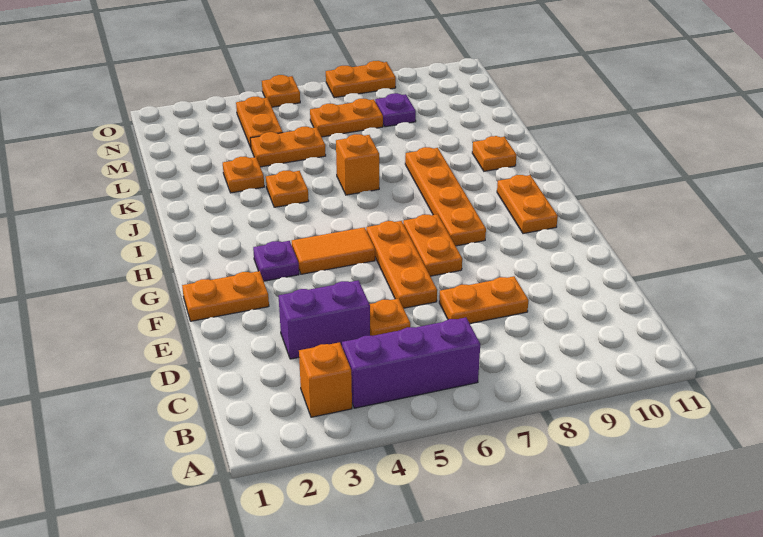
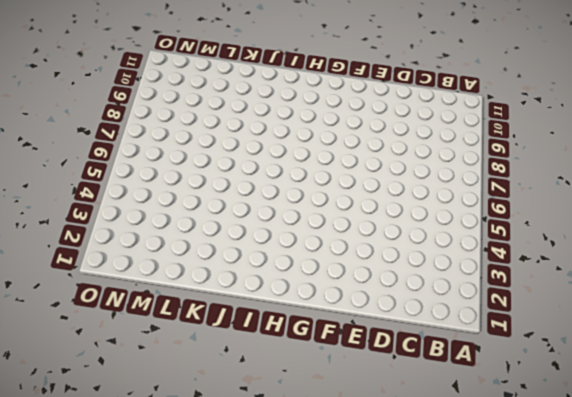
none -> orange 1x1 brick [299,342,352,417]
none -> purple 1x3 brick [342,318,480,408]
none -> purple 1x2 brick [279,280,370,359]

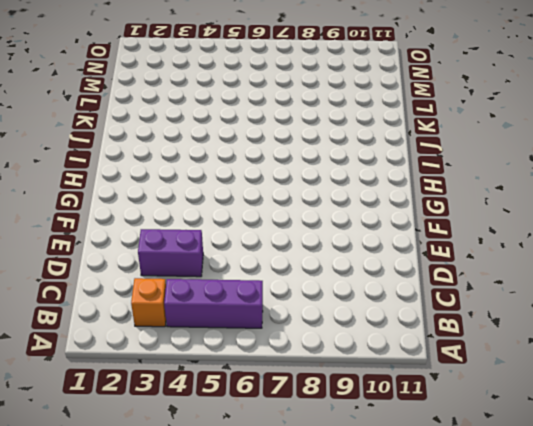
none -> orange 1x1 plate [370,299,410,336]
none -> orange 1x2 plate [439,276,529,323]
none -> orange 1x3 plate [366,221,437,308]

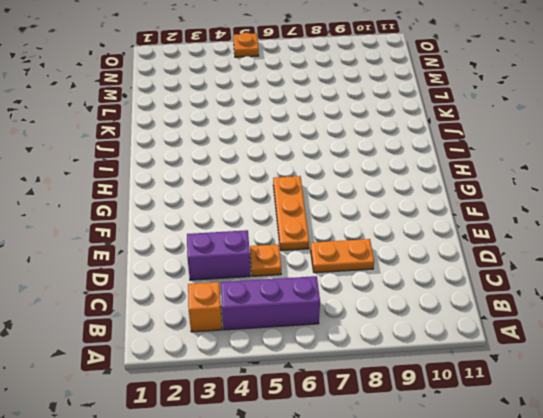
none -> orange 1x2 plate [182,271,269,321]
none -> orange 1x2 plate [403,214,462,276]
none -> purple 1x1 plate [253,241,299,281]

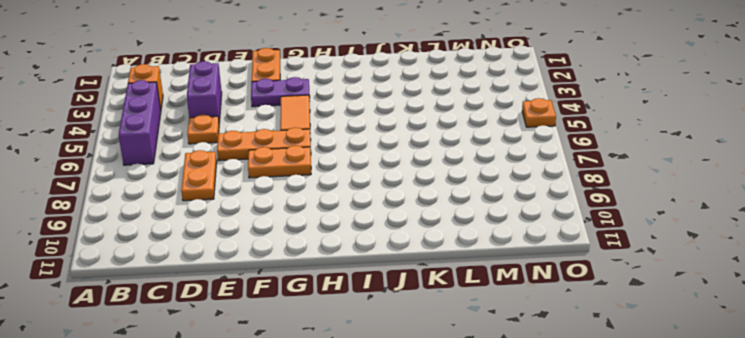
purple 1x2 plate [251,77,310,107] -> purple 1x1 plate [253,241,299,281]
none -> orange 1x4 plate [405,147,486,246]
none -> orange 1x2 plate [497,175,558,234]
none -> orange 1x1 plate [266,170,309,207]

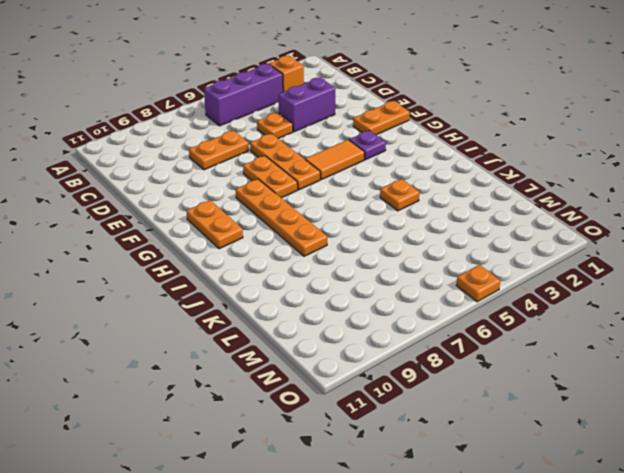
none -> orange 1x1 brick [336,134,379,195]
none -> orange 1x1 plate [472,136,517,171]
none -> orange 1x1 plate [223,157,264,193]

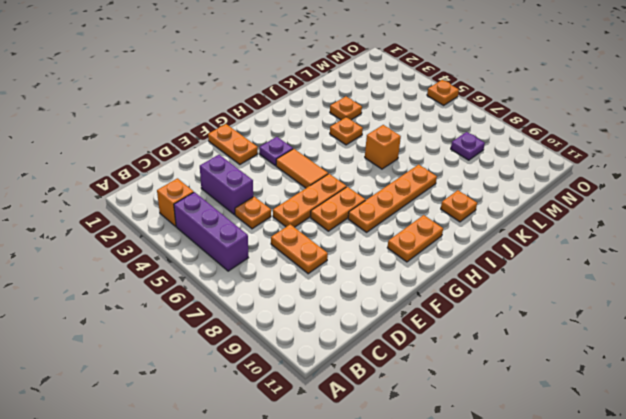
none -> orange 1x2 plate [250,127,326,167]
none -> orange 1x2 plate [236,97,283,147]
none -> orange 1x2 plate [310,99,383,137]

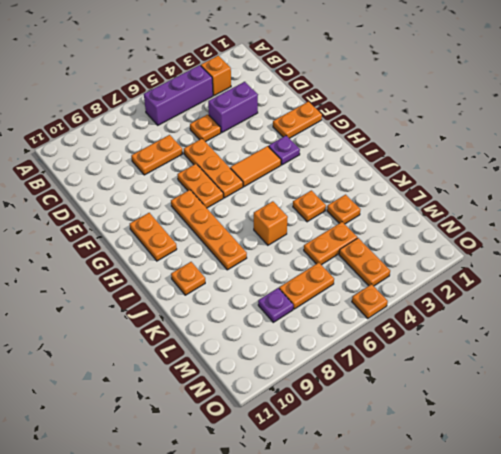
none -> orange 1x2 plate [326,61,396,98]

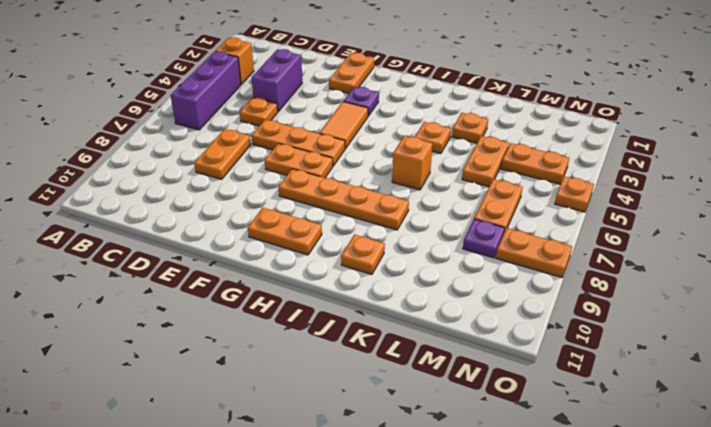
orange 1x2 plate [496,228,572,277] -> orange 1x2 plate turned to [326,61,396,98]

